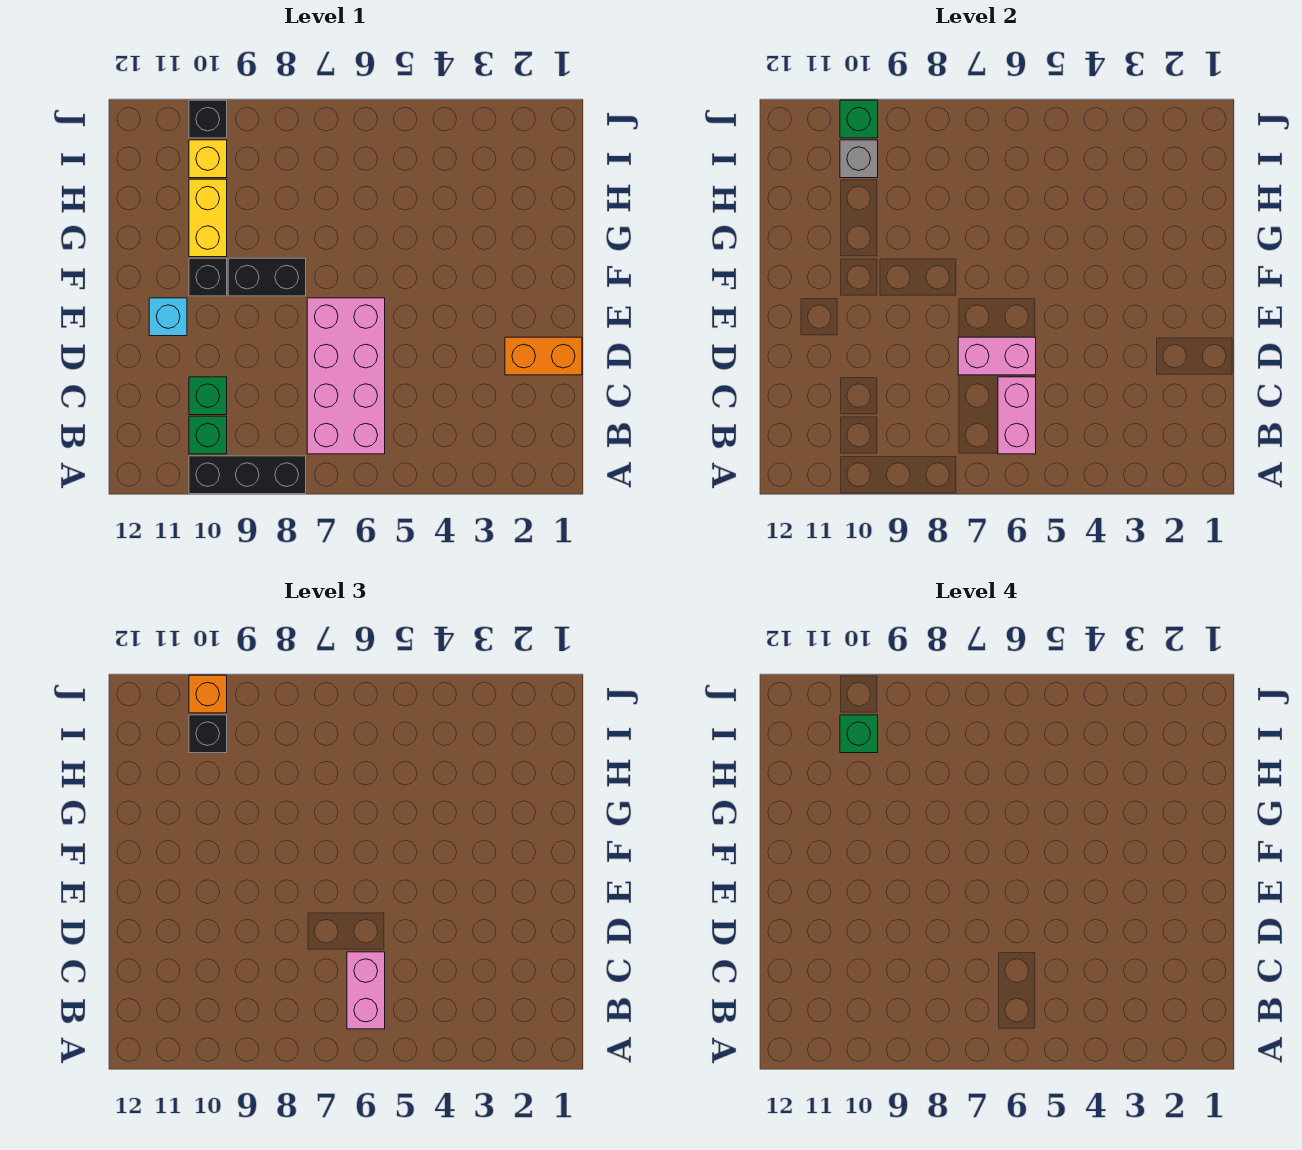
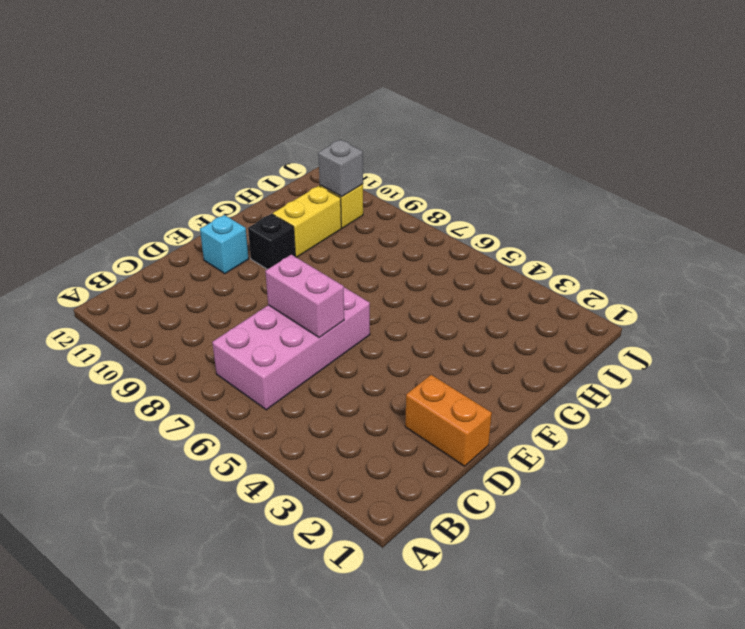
none -> black 1x3 brick [189,456,306,494]
none -> green 1x1 brick [189,416,227,454]
none -> green 1x1 brick [189,377,227,415]

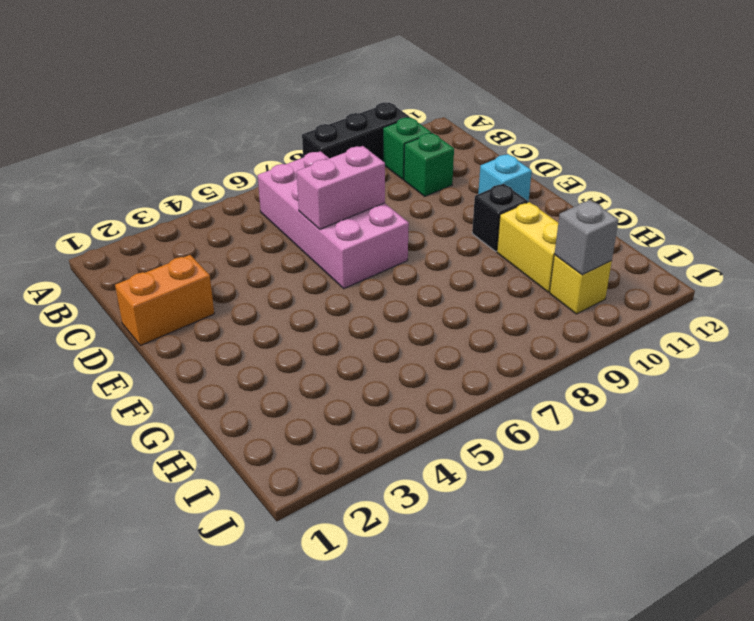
none -> black 1x2 brick [228,258,306,296]
none -> black 1x1 brick [189,100,227,138]
none -> pink 1x2 brick [998,377,1036,454]

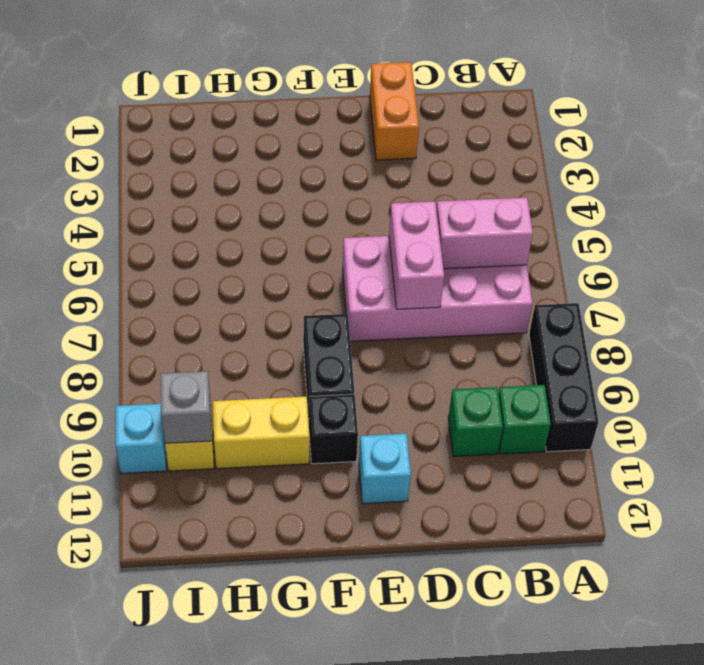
cyan 1x1 brick [116,404,166,474] -> black 1x1 brick [189,100,227,138]
none -> green 1x1 brick [840,100,878,138]
none -> pink 1x2 brick [347,952,385,1029]
none -> black 1x1 brick [189,715,227,753]

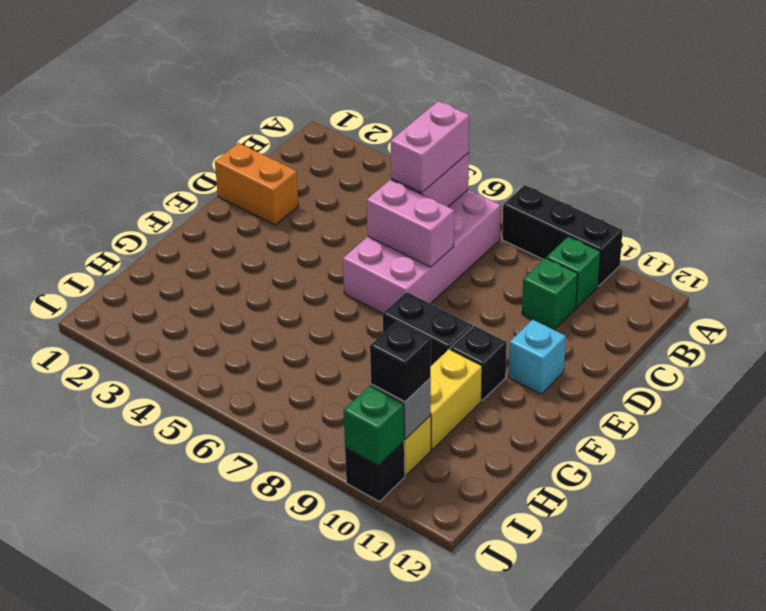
none -> orange 1x1 brick [189,675,227,713]
none -> green 1x1 brick [840,715,878,753]

